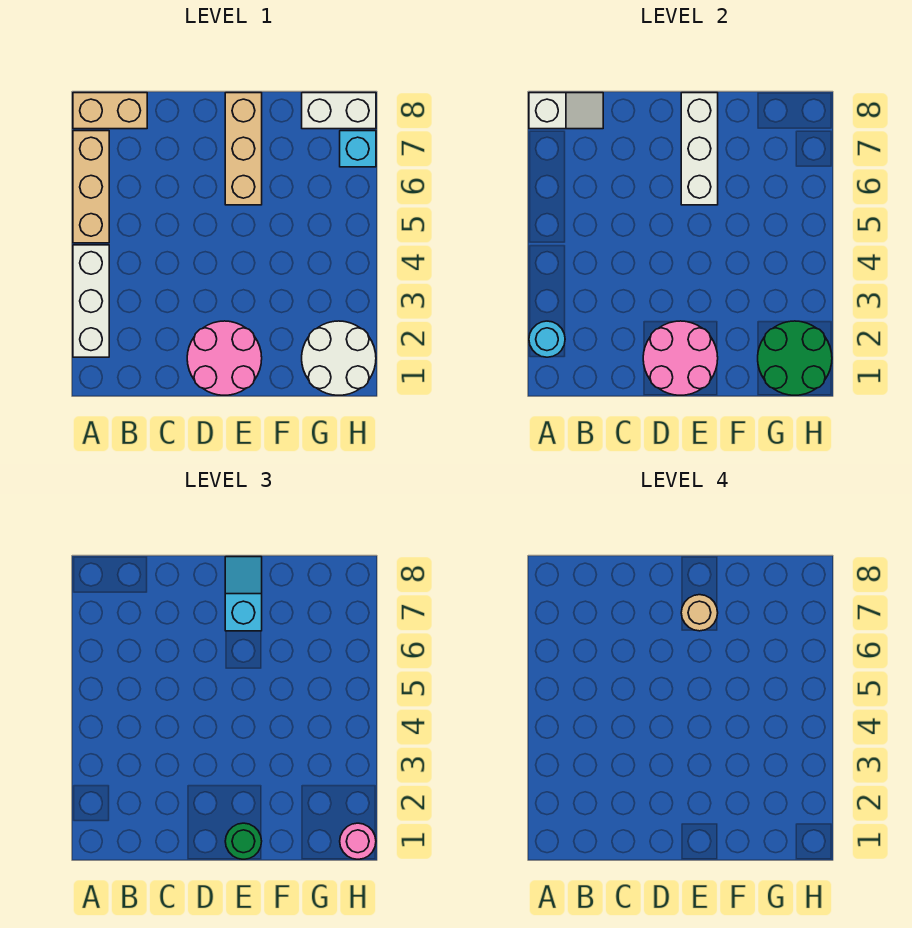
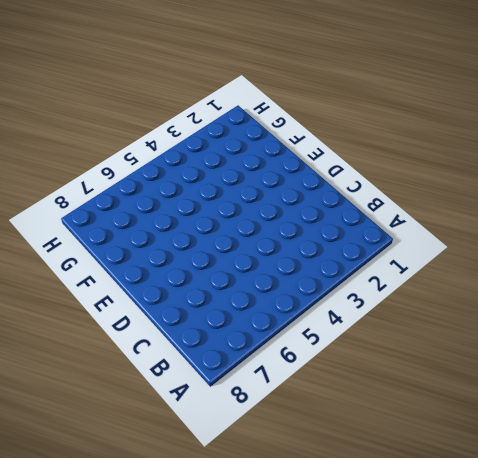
none -> white 1x3 brick [73,245,109,357]
none -> tan 1x3 brick [73,131,109,243]
none -> tan 1x2 brick [73,93,147,129]

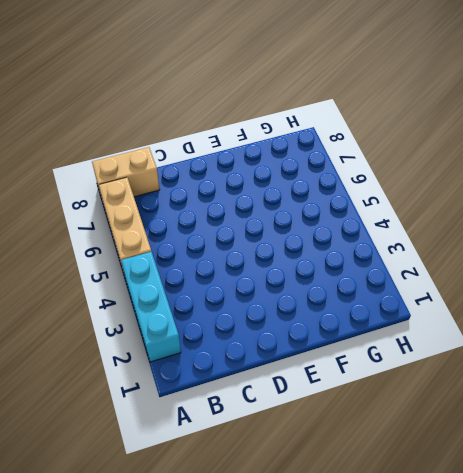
cyan 1x3 brick [121,252,181,362] -> white 1x3 brick [73,245,109,357]
none -> pink 2x2 round brick [187,321,262,395]
none -> tan 1x3 brick [225,93,262,205]
none -> white 2x2 round brick [302,321,376,395]

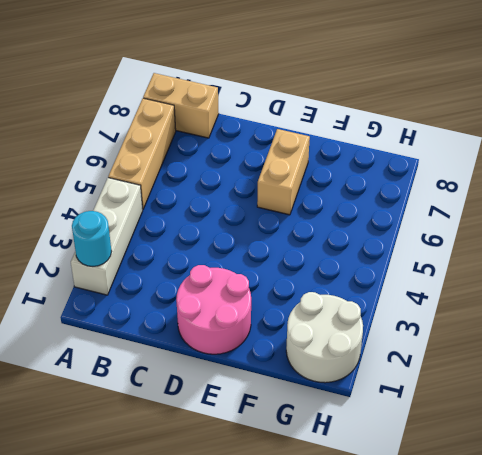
tan 1x2 brick [257,129,310,215] -> tan 1x3 brick [225,93,262,205]
none -> white 1x2 brick [302,93,376,129]
none -> cyan 1x1 brick [340,131,376,167]
none -> white 1x2 slope [529,93,603,129]

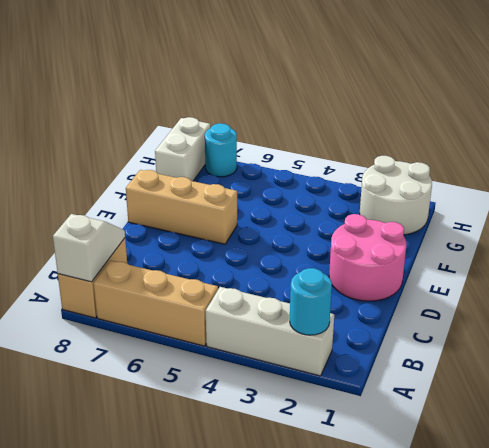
cyan 1x1 round brick [205,123,237,177] -> cyan 1x1 brick [340,131,376,167]
none -> pink 2x2 round brick [643,321,718,395]
none -> white 1x3 brick [681,93,718,205]
none -> green 2x2 round brick [758,321,832,395]

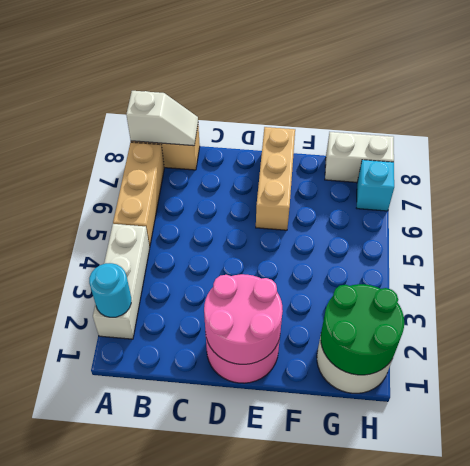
none -> white 1x3 brick [681,93,718,205]
none -> green 1x1 round brick [225,823,262,859]
none -> cyan 1x2 slope [225,557,262,631]

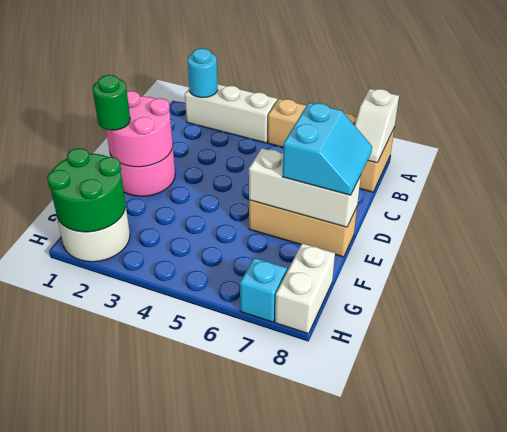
cyan 2x2 slope [283,103,372,195] -> cyan 1x2 slope [225,557,262,631]
none -> pink 1x1 round brick [340,823,376,859]
none -> tan 1x1 round brick [681,595,718,631]

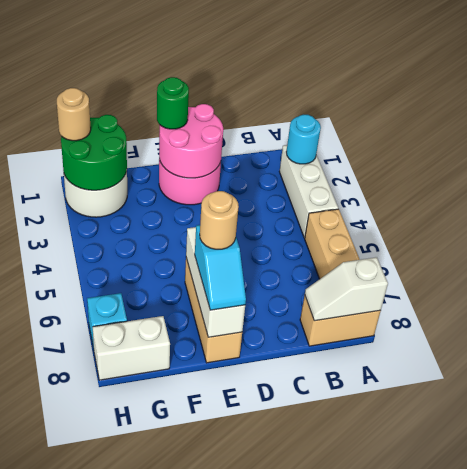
tan 1x1 round brick [57,88,91,141] -> pink 1x1 round brick [340,823,376,859]

